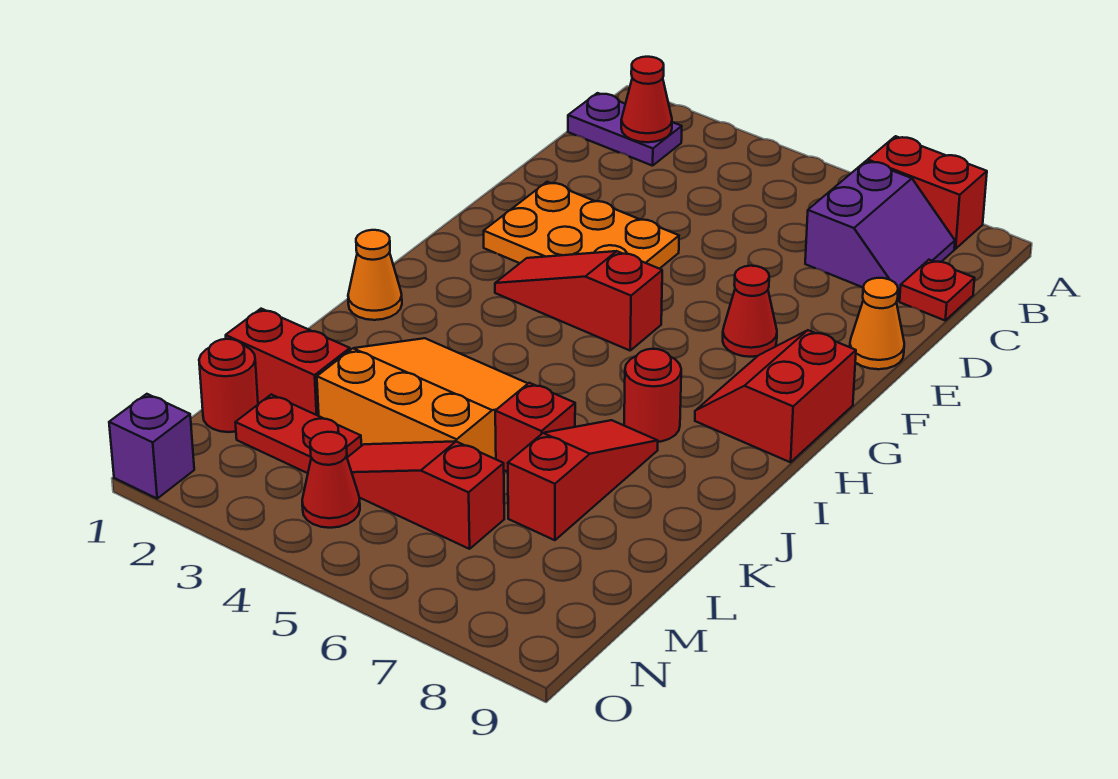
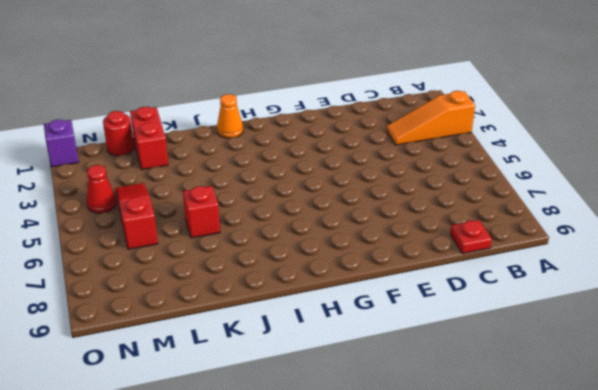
orange 1x3 slope [387,91,475,145] -> none
none -> red 1x2 brick [868,136,987,249]
none -> purple 1x2 plate [568,93,682,166]
none -> purple 2x2 slope [805,161,955,301]

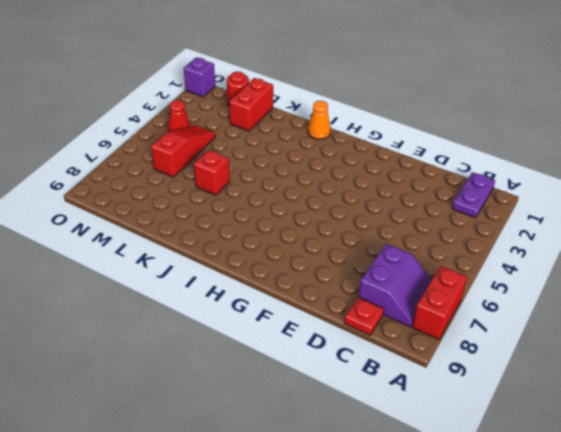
purple 2x2 slope [359,244,432,327] -> purple 2x2 slope turned to [805,161,955,301]
none -> orange 2x3 plate [484,182,679,269]
none -> orange 1x1 cone [850,278,904,369]
none -> red 1x1 cone [723,266,777,357]

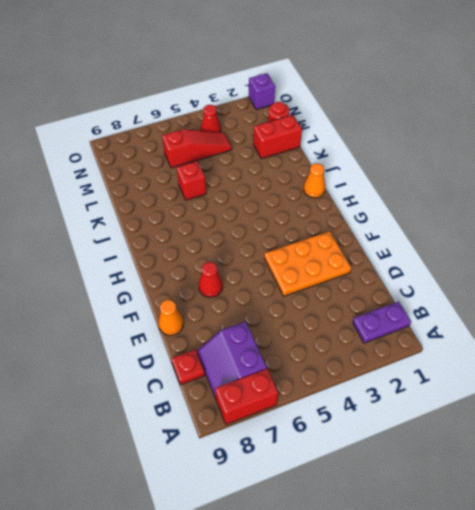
none -> red 1x3 slope [495,251,662,350]
none -> red 2x2 slope [695,330,856,462]
none -> red 1x1 round brick [624,349,681,442]

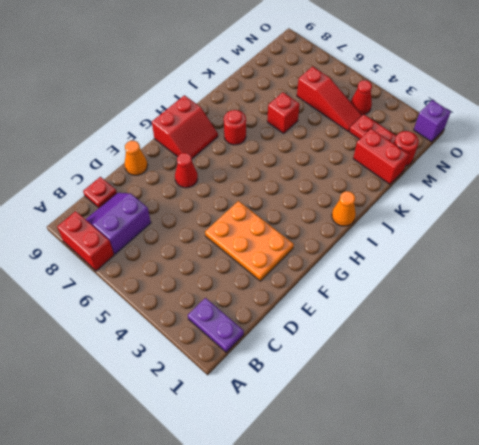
none -> red 1x3 slope [495,251,662,350]
none -> orange 3x3 slope [317,338,528,459]
none -> red 1x3 slope [508,420,658,540]

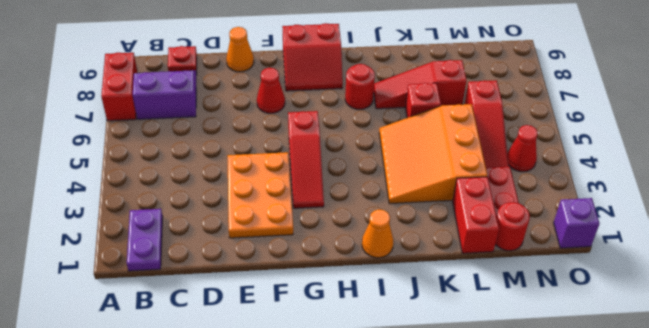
none -> red 1x1 cone [621,57,672,142]

